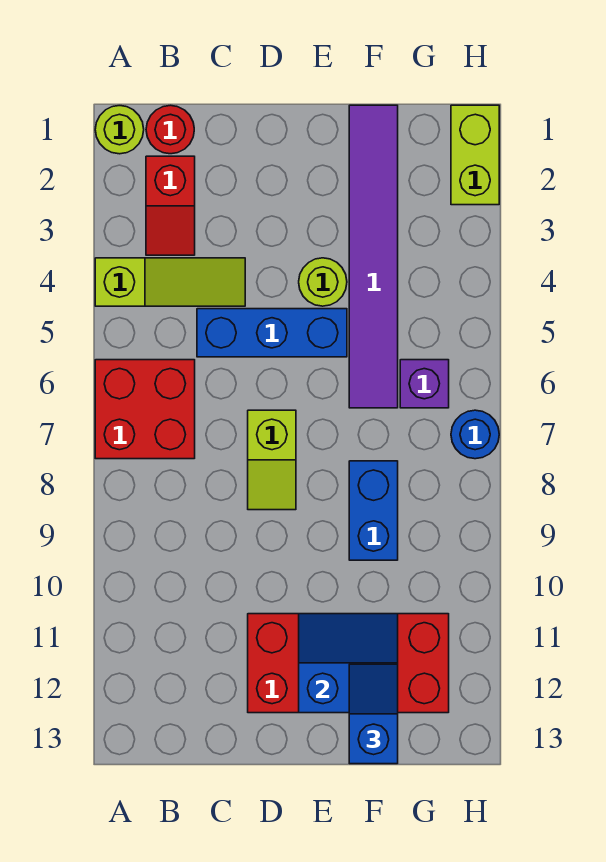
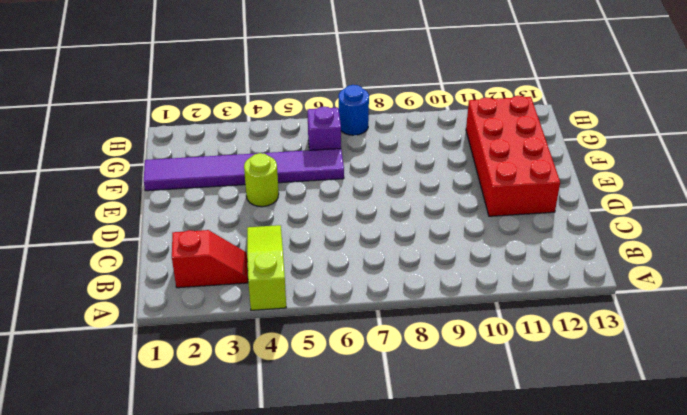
none -> lime 1x1 round brick [95,106,144,154]
none -> red 2x2 brick [95,360,195,459]
none -> red 1x1 round brick [146,105,194,154]

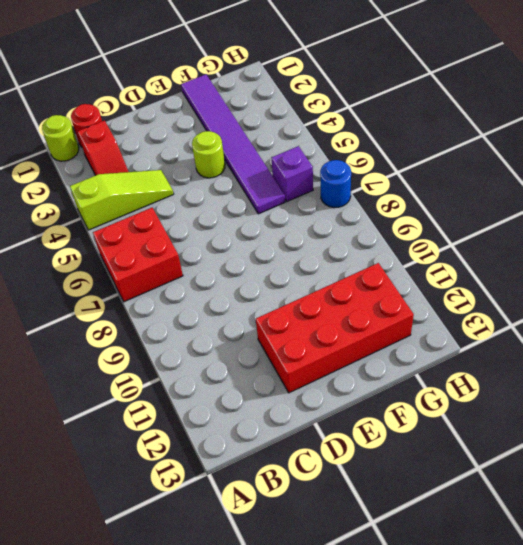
none -> blue 1x3 brick [197,309,347,357]
none -> lime 1x2 slope [248,410,296,510]
none -> blue 1x2 brick [349,461,398,560]

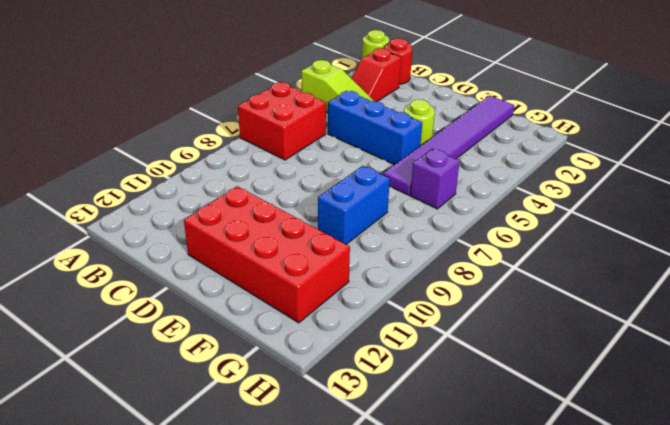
none -> lime 1x2 slope [248,410,296,510]
none -> lime 1x2 brick [451,105,499,205]
none -> blue 1x1 round brick [451,410,499,459]

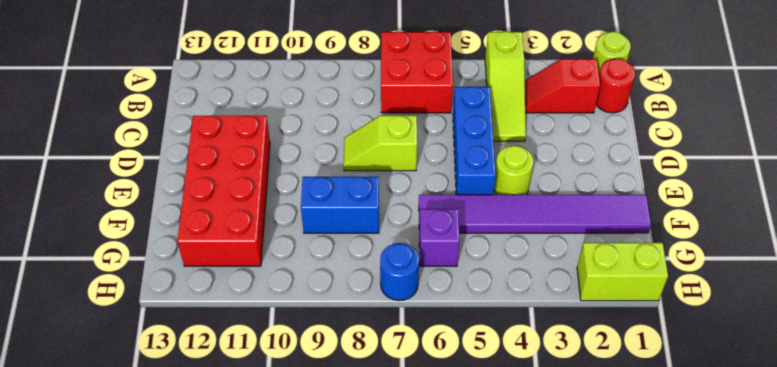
none -> blue 2x2 slope [299,614,398,713]
none -> blue 1x2 slope [349,664,398,764]

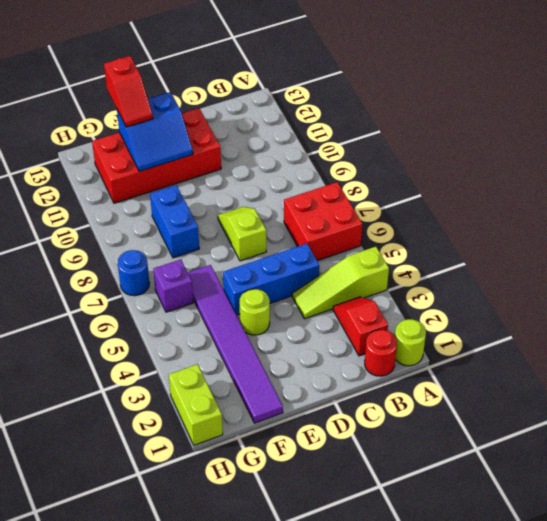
red 1x2 slope [104,56,153,127] -> blue 1x2 slope [349,664,398,764]

